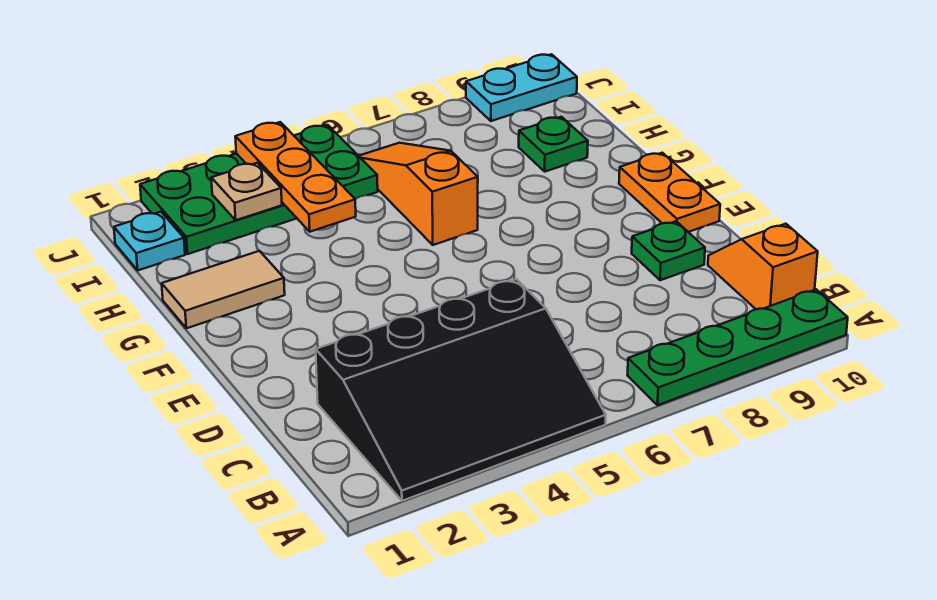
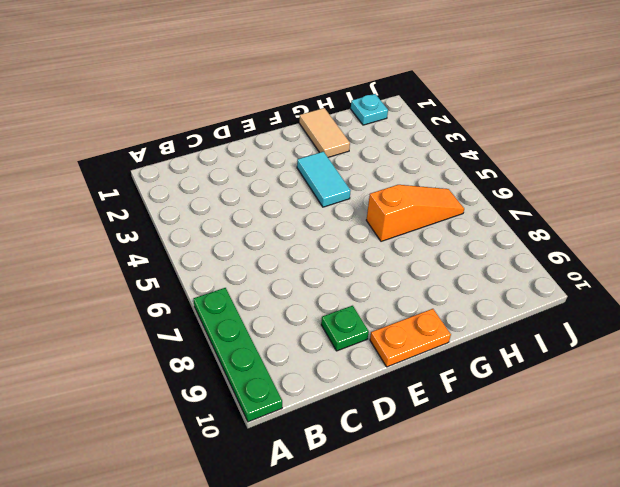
cyan 1x2 tile [297,152,351,207] -> none
none -> black 3x4 slope [316,279,606,501]
none -> orange 1x2 slope [708,224,818,309]
none -> green 1x1 plate [519,117,588,172]

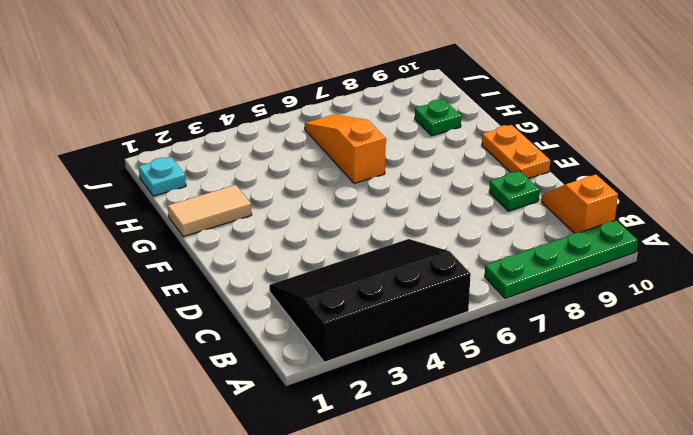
black 3x4 slope [269,239,471,362] -> black 3x4 slope turned to [316,279,606,501]
none -> green 2x4 plate [140,125,378,254]
none -> cyan 1x2 plate [466,54,577,121]
none -> orange 1x3 plate [235,122,356,232]

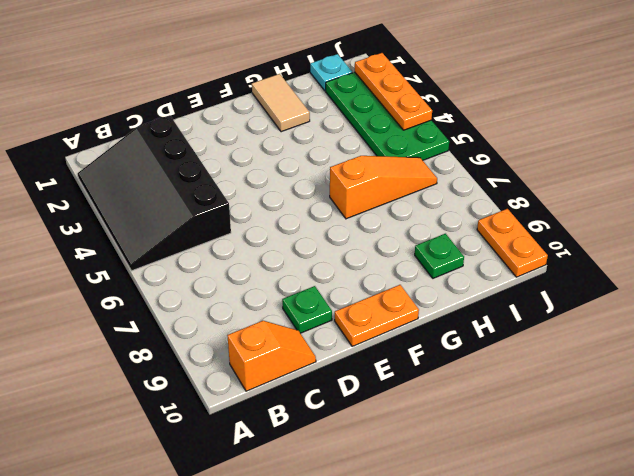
orange 1x3 plate [355,53,432,130] -> orange 1x3 plate turned to [235,122,356,232]
orange 1x2 plate [477,209,548,277] -> cyan 1x2 plate [466,54,577,121]
none -> green 1x4 plate [627,289,848,405]
none -> tan 1x1 plate [211,163,282,220]

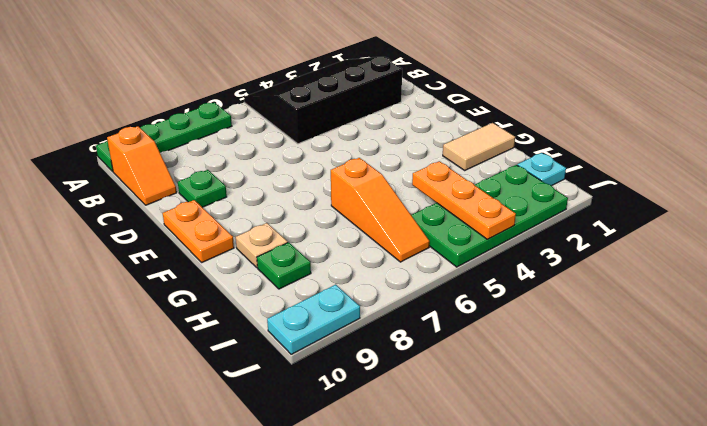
tan 1x1 plate [236,223,288,268] -> tan 1x1 plate moved to [211,163,282,220]

